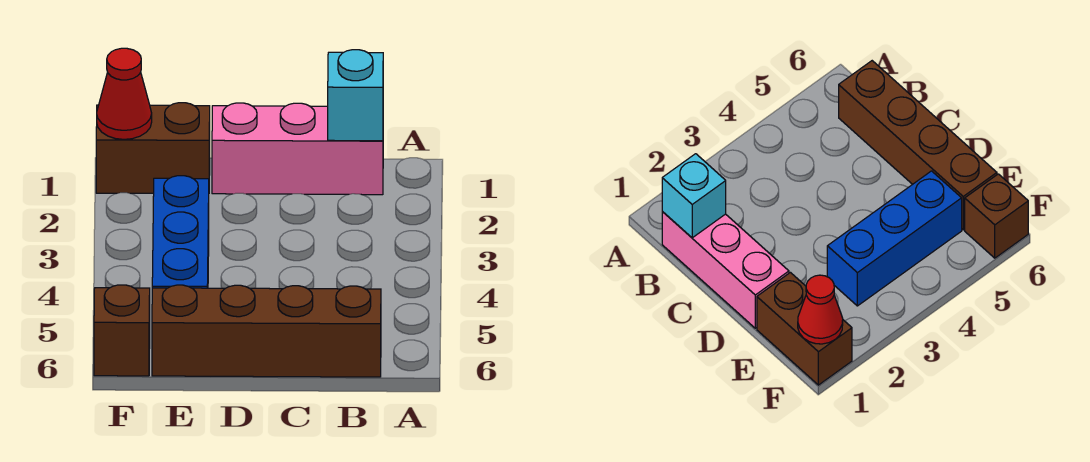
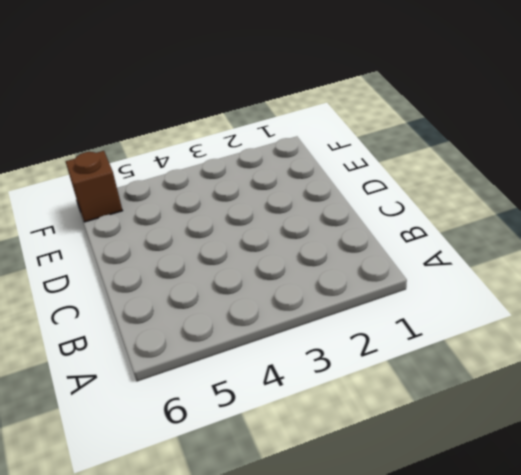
none -> pink 1x3 brick [212,103,383,195]
none -> brown 1x4 brick [152,285,381,377]

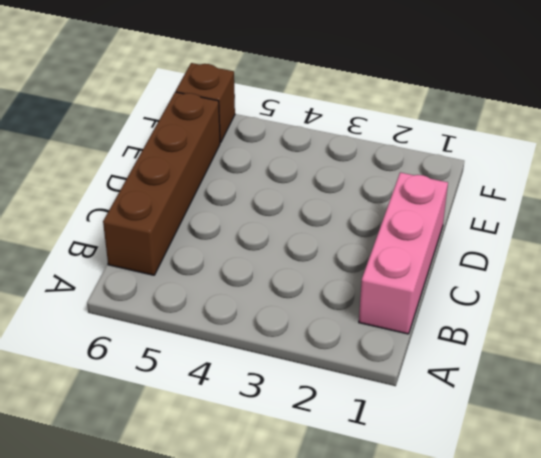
none -> brown 1x2 brick [96,103,210,193]
none -> blue 1x3 brick [152,176,209,288]

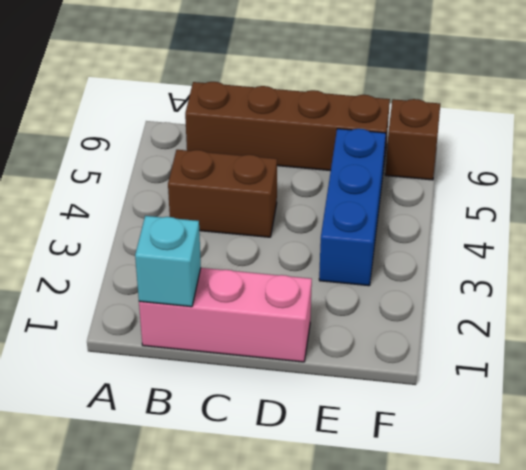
brown 1x2 brick [168,150,277,237] -> brown 1x2 brick moved to [96,103,210,193]
none -> red 1x1 cone [97,48,152,139]

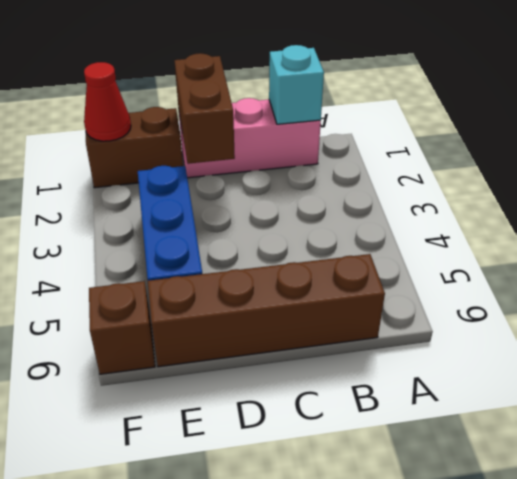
brown 1x2 brick [174,53,235,164] -> none

